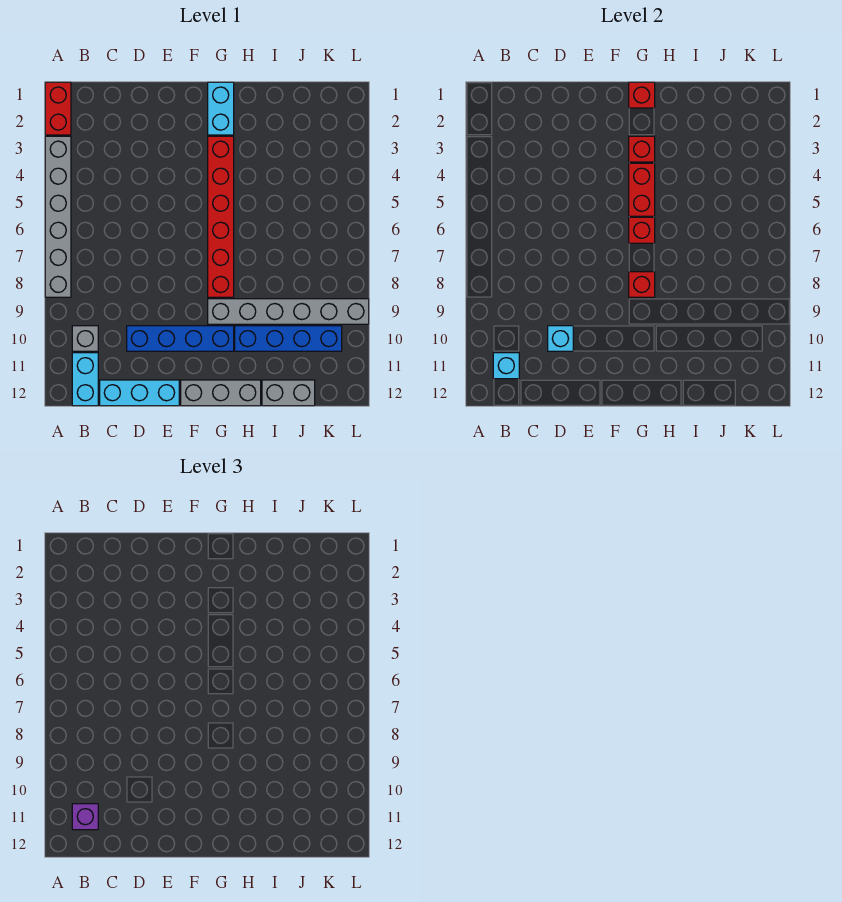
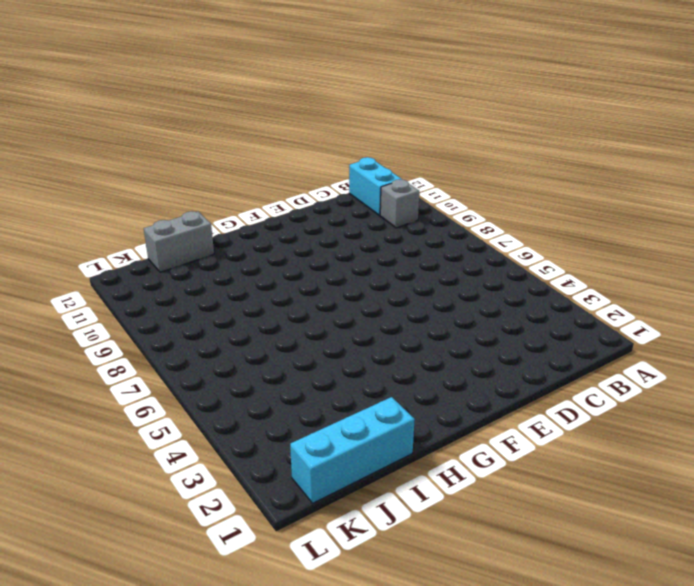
cyan 1x3 brick [290,397,415,503] -> cyan 1x3 brick moved to [100,380,179,406]
none -> red 1x2 brick [45,82,71,135]
none -> grey 1x6 brick [45,136,71,297]
none -> blue 1x4 brick [127,326,234,351]

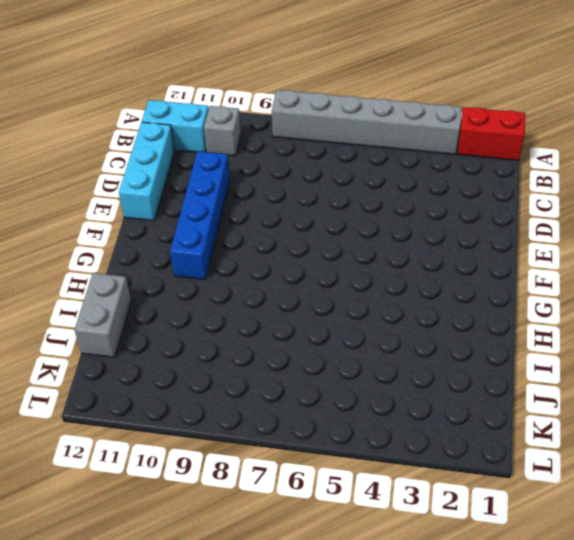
none -> grey 1x3 brick [181,380,261,406]
none -> cyan 1x2 brick [208,82,234,135]
none -> red 1x6 brick [208,136,234,297]

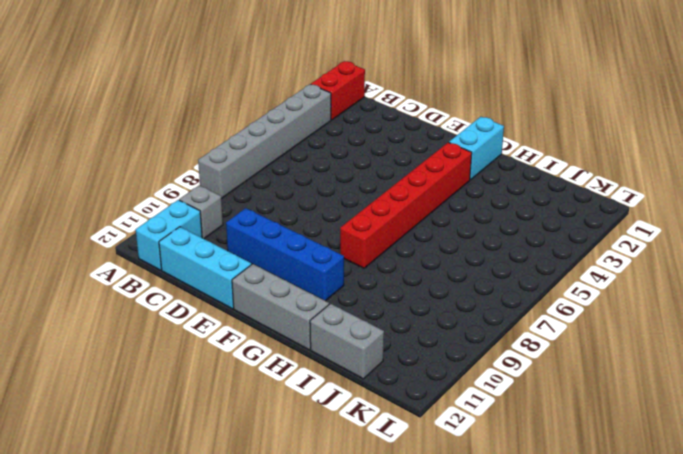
none -> grey 1x6 brick [208,299,369,324]
none -> blue 1x4 brick [235,326,342,351]
none -> cyan 1x1 brick [493,353,519,379]

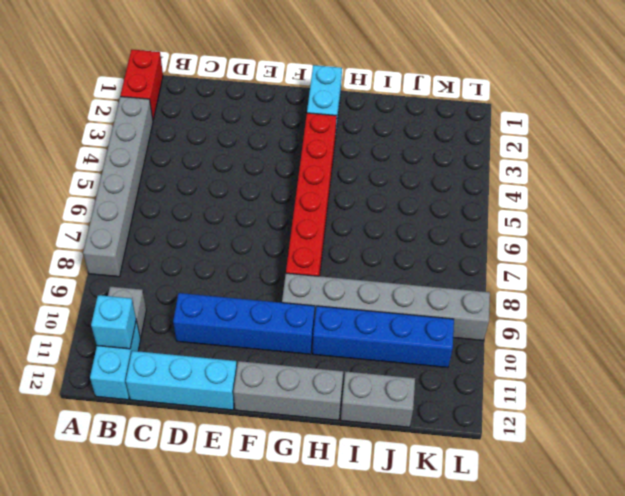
none -> cyan 1x1 brick [548,326,573,351]
none -> red 1x1 brick [629,82,655,108]
none -> red 1x1 brick [629,136,655,162]

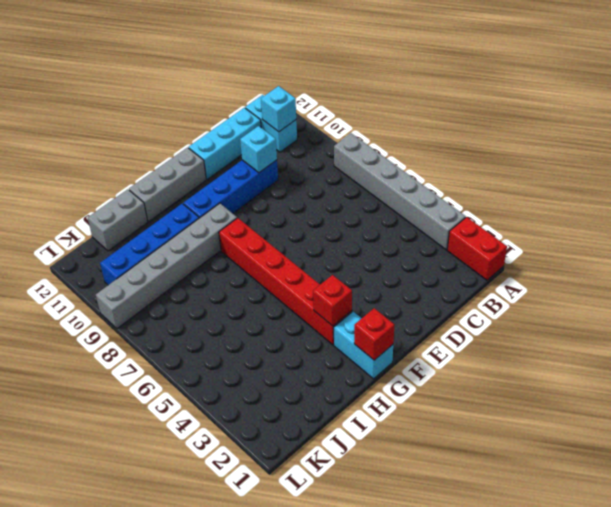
none -> grey 1x1 brick [72,326,98,351]
none -> red 1x2 brick [629,163,655,216]
none -> red 1x1 brick [629,217,655,243]

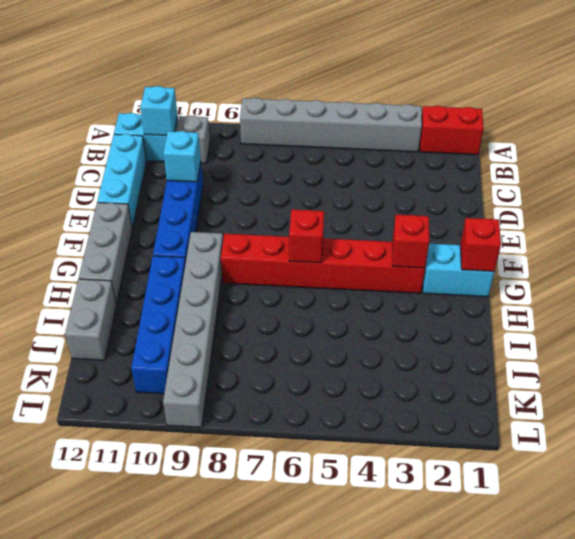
none -> red 1x2 brick [629,163,655,216]
none -> red 1x1 brick [629,272,655,297]
none -> purple 1x1 brick [72,804,98,830]

